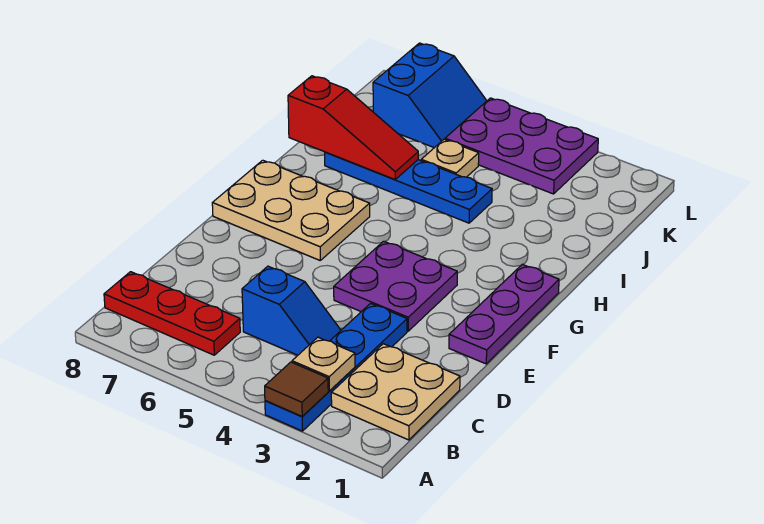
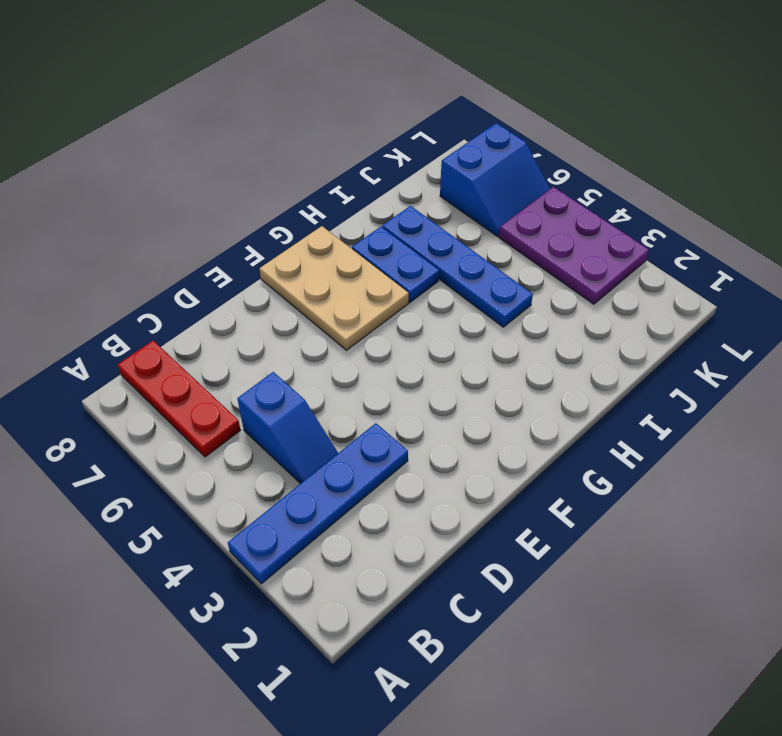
blue 1x2 plate [352,227,439,302] -> none
none -> tan 2x2 plate [331,344,460,440]
none -> purple 1x3 plate [449,264,559,364]
none -> purple 2x2 plate [334,241,457,331]

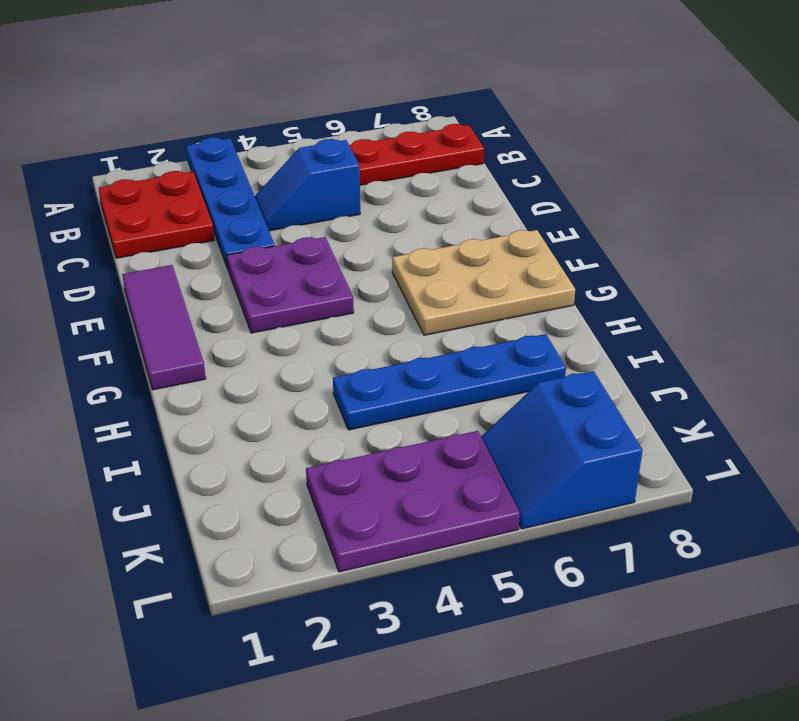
red 2x2 plate [98,171,214,258] -> tan 2x2 plate [331,344,460,440]
purple 1x3 tile [122,265,206,390] -> purple 1x3 plate [449,264,559,364]
none -> tan 1x1 plate [421,139,479,177]
none -> brown 1x1 tile [265,362,328,416]
none -> tan 1x1 plate [292,337,355,391]

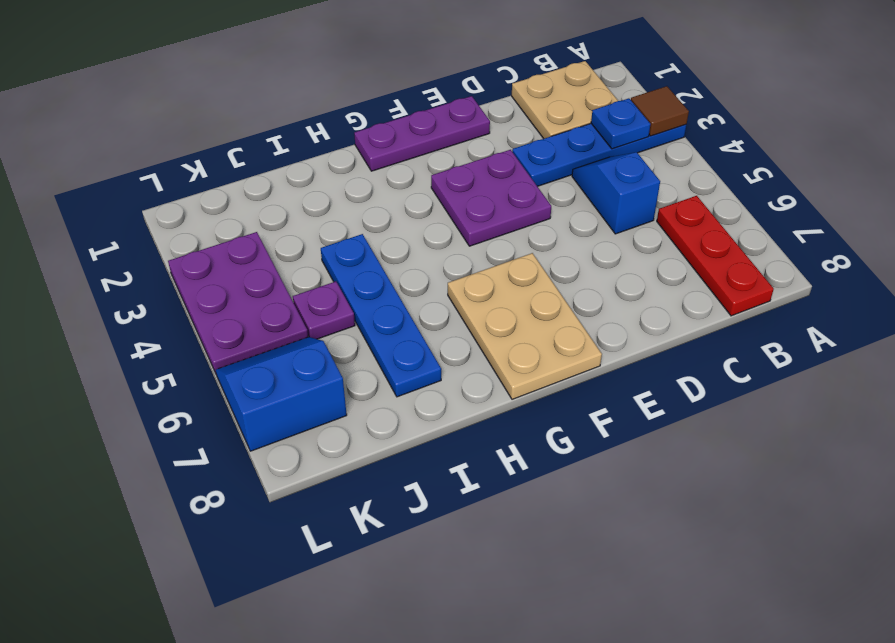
blue 1x1 plate [591,98,650,149] -> tan 1x1 plate [292,337,355,391]
purple 1x1 plate [293,281,355,339] -> tan 1x1 plate [421,139,479,177]
none -> red 1x3 slope [288,76,418,179]

